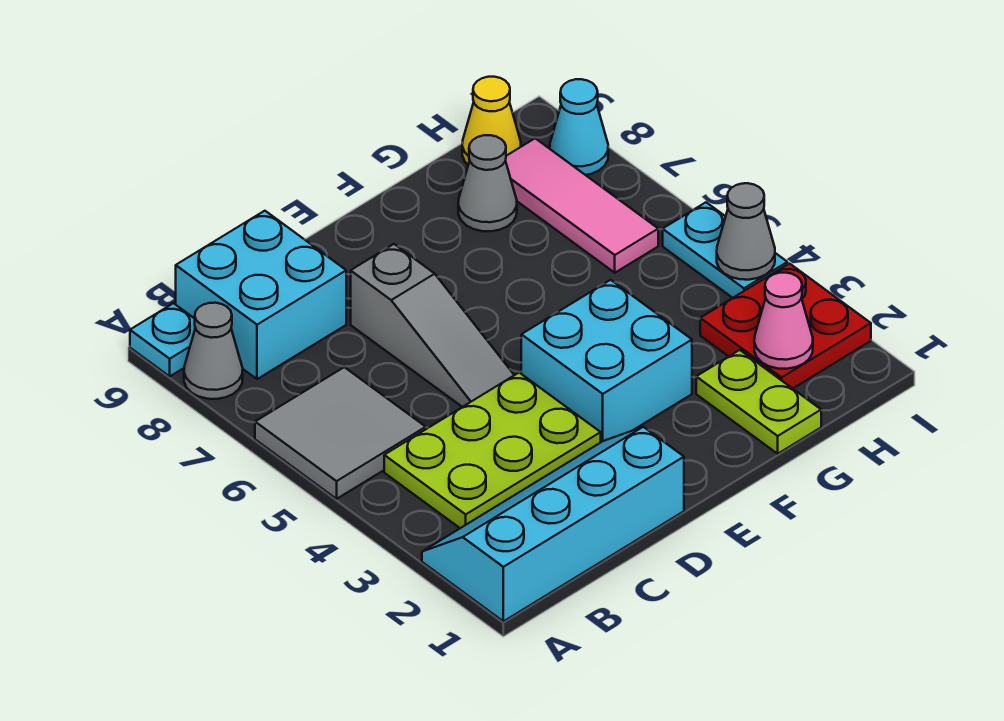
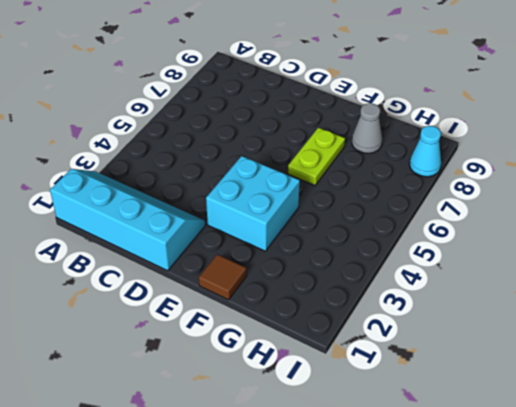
brown 1x1 tile [199,254,247,300] -> none
lime 1x2 plate [288,128,345,185] -> lime 1x2 plate moved to [696,350,821,454]
none -> grey 2x2 tile [255,367,426,499]
none -> grey 1x1 cone [184,303,243,399]
none -> cyan 1x1 plate [130,303,195,376]

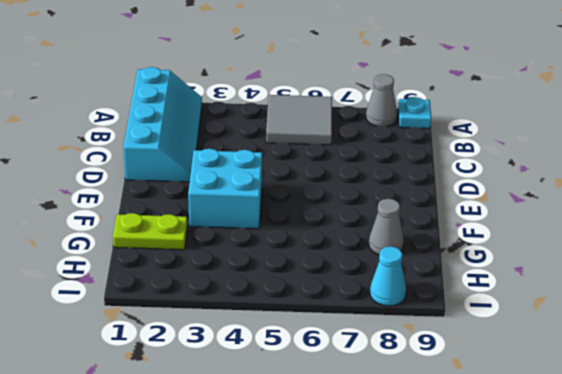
none -> lime 2x3 plate [384,373,601,528]
none -> cyan 2x2 brick [176,211,346,379]
none -> grey 1x3 slope [351,244,514,407]

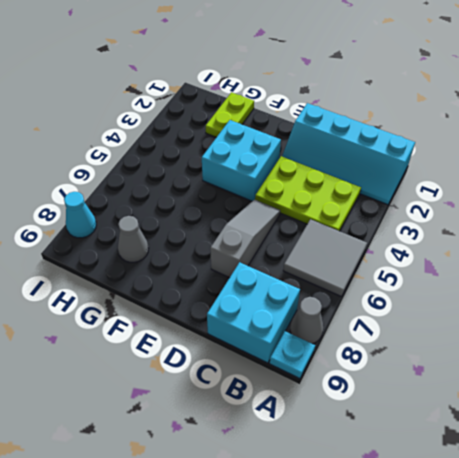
none -> red 2x2 plate [700,264,871,389]
none -> pink 1x3 tile [505,138,658,273]
none -> yellow 1x1 cone [462,77,521,164]

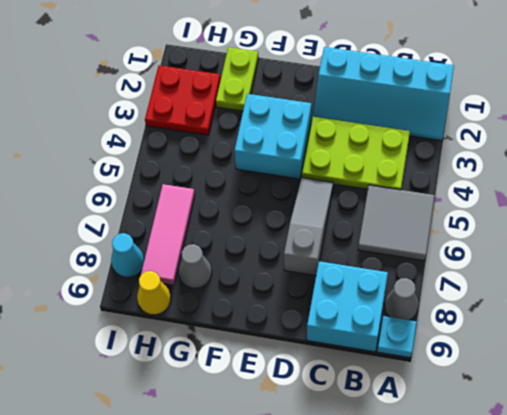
none -> cyan 1x2 plate [663,202,787,298]
none -> pink 1x1 cone [754,273,813,369]
none -> grey 1x1 cone [717,183,775,280]

